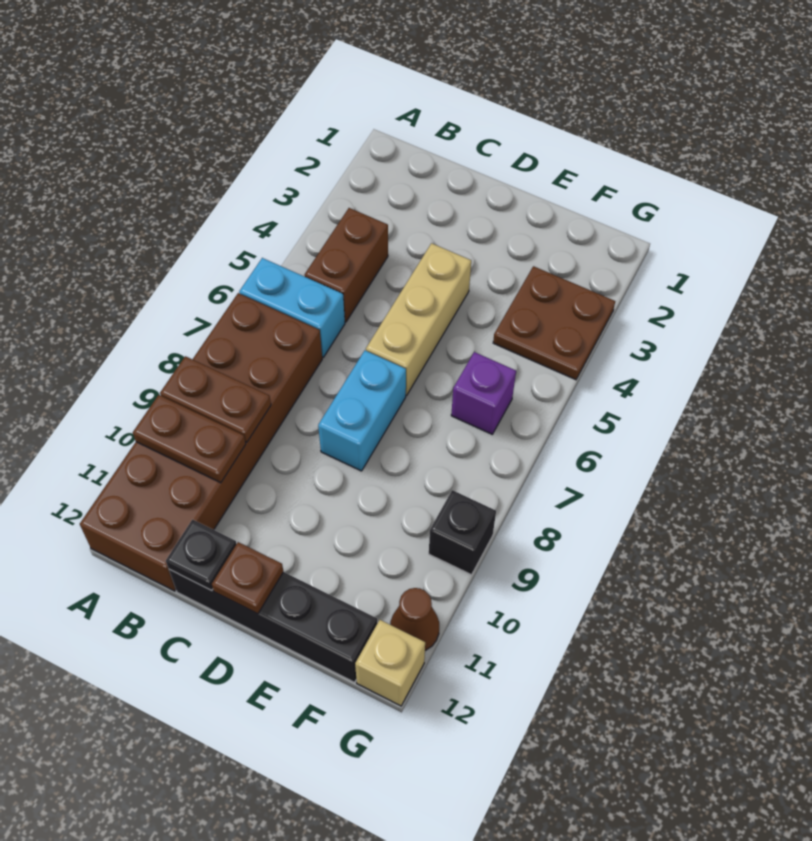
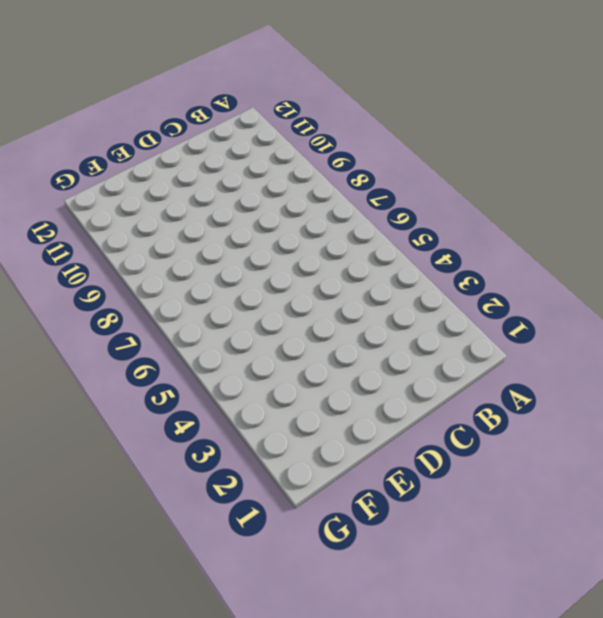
none -> cyan 1x2 brick [239,258,345,357]
none -> brown 2x6 brick [80,293,322,591]
none -> brown 1x2 brick [305,208,388,322]

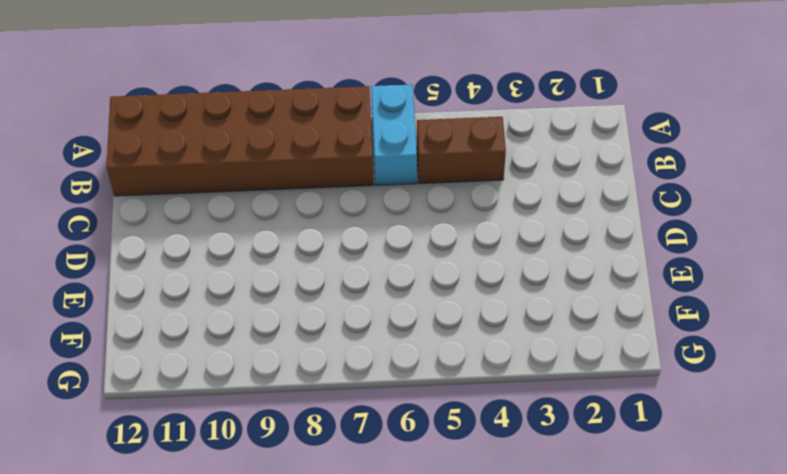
none -> black 1x4 brick [169,569,377,682]
none -> tan 1x3 brick [366,243,471,395]
none -> cyan 1x2 brick [318,351,406,471]

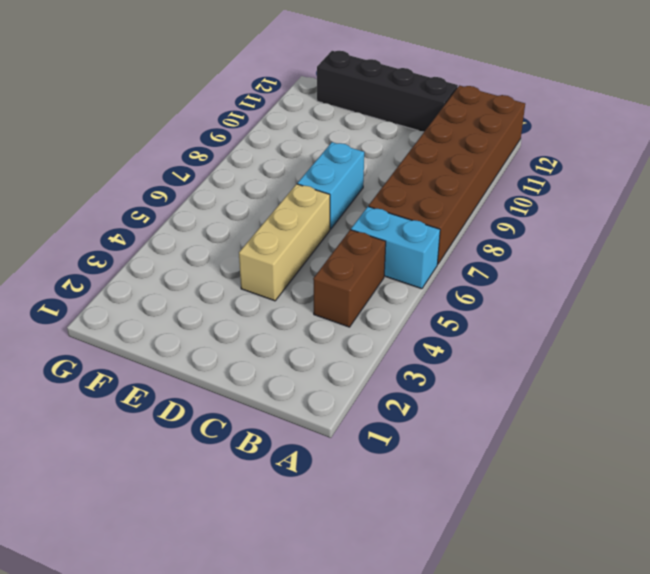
none -> brown 2x2 plate [493,266,615,380]
none -> purple 1x1 brick [451,352,516,434]
none -> black 1x1 brick [429,490,496,575]

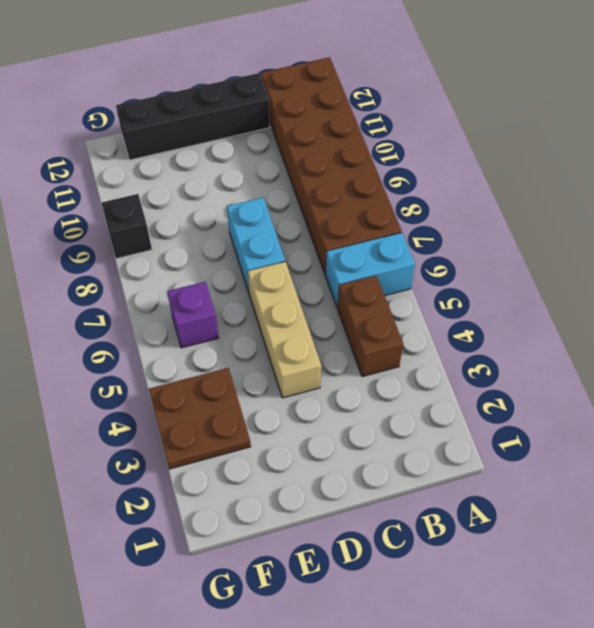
none -> brown 1x1 cone [390,588,439,650]
none -> tan 1x1 brick [355,620,425,706]
none -> brown 1x2 plate [160,356,271,442]

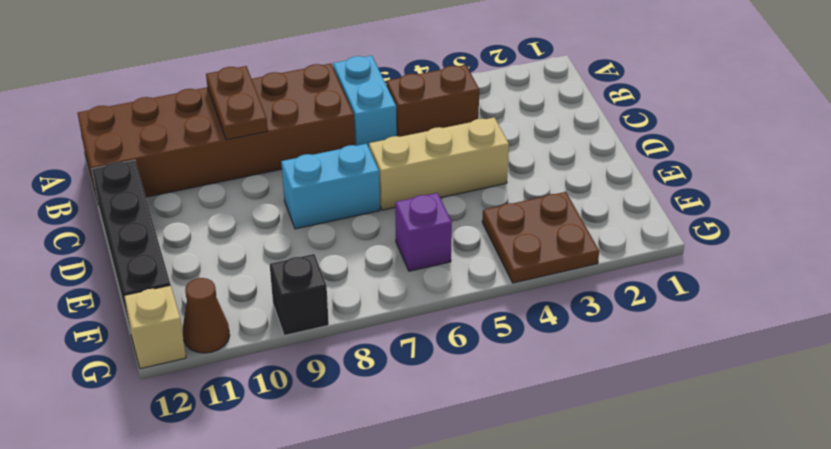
none -> brown 1x2 plate [133,395,246,483]
none -> black 1x1 plate [166,520,236,590]
none -> brown 1x1 plate [212,542,283,614]

